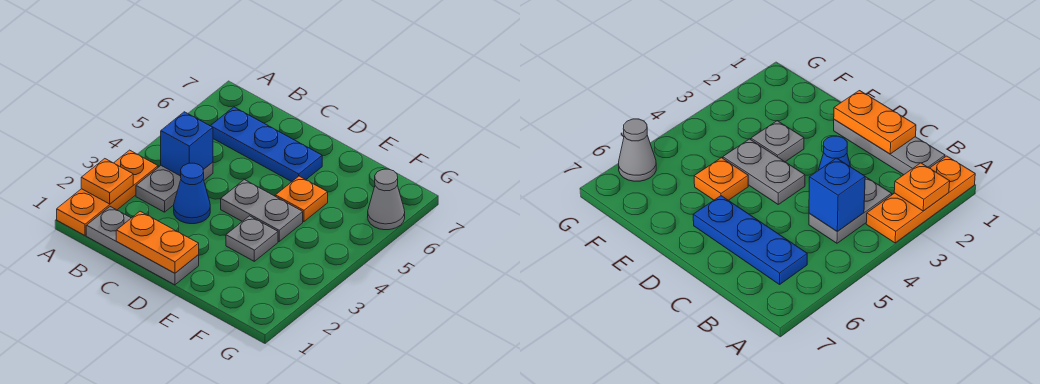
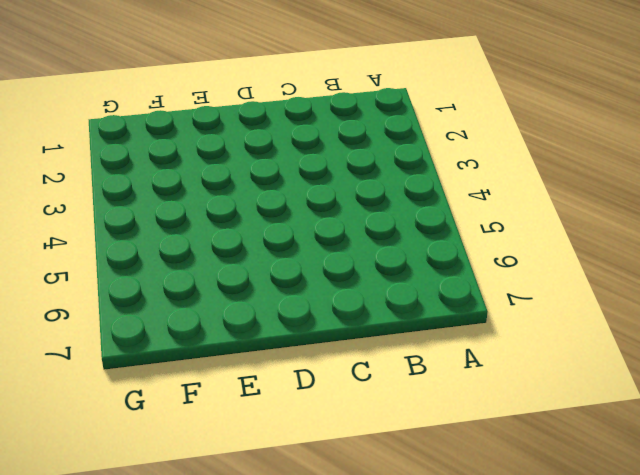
none -> orange 1x3 plate [57,150,158,235]
none -> grey 1x3 plate [86,207,199,285]
none -> grey 1x2 plate [136,162,213,212]

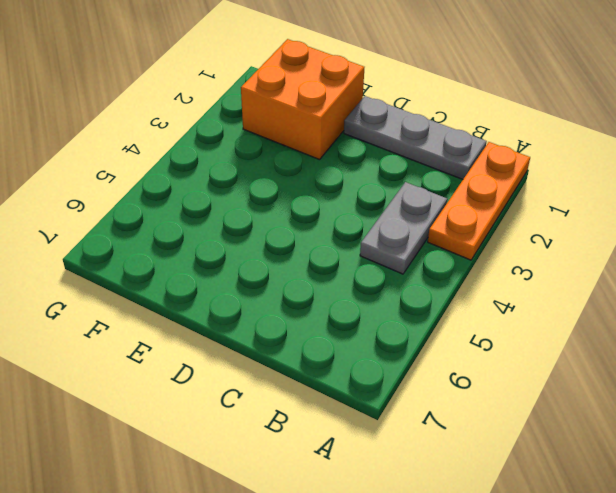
orange 2x2 brick [241,39,364,160] -> none
none -> blue 1x3 plate [211,107,322,182]
none -> blue 1x1 cone [174,163,210,224]
none -> grey 1x2 plate [221,180,303,241]

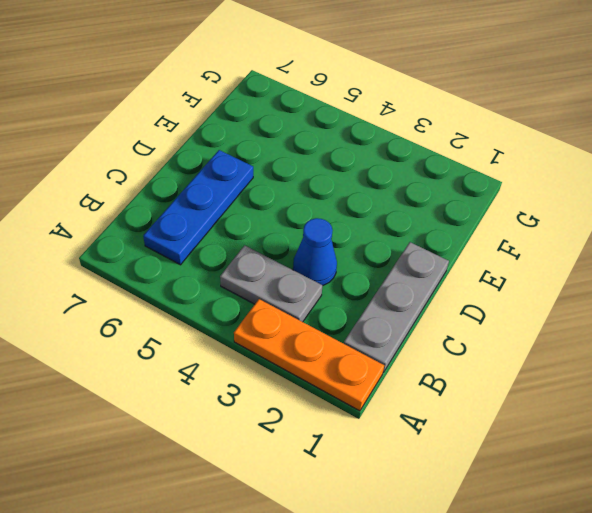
none -> grey 1x2 plate [221,180,303,241]
none -> grey 1x1 plate [226,216,278,261]
none -> orange 1x1 plate [275,176,328,222]

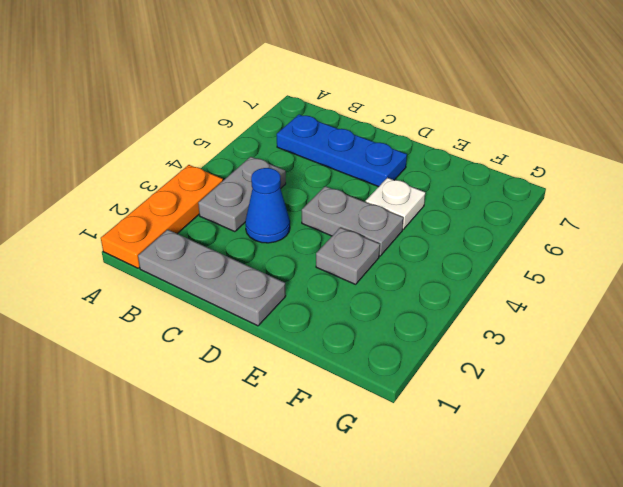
white 1x1 plate [366,178,425,229] -> orange 1x1 plate [275,176,328,222]
none -> grey 1x1 cone [368,169,405,230]
none -> orange 1x1 plate [81,159,133,204]
none -> blue 1x1 brick [161,112,213,176]

